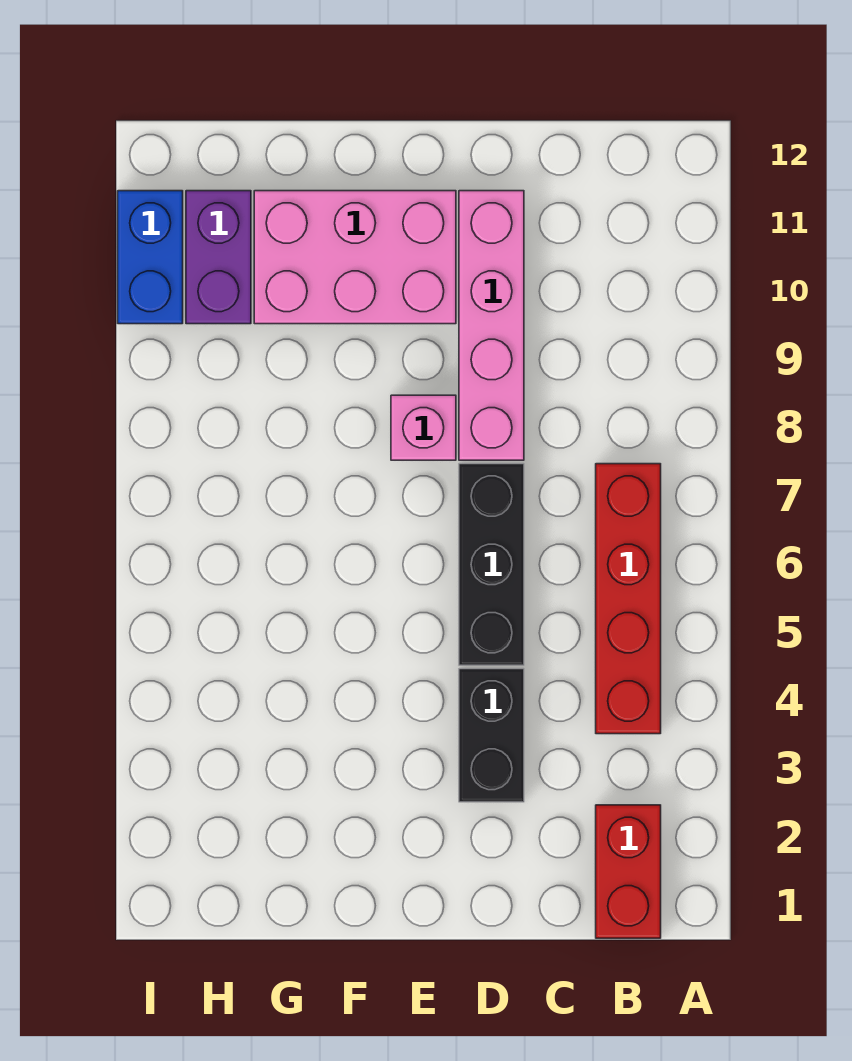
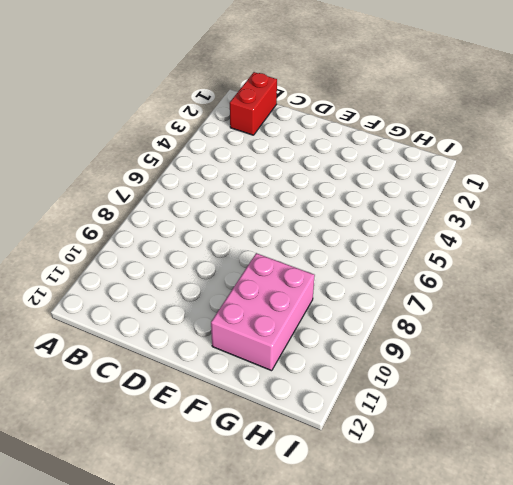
pink 2x3 brick [211,253,315,371] -> pink 2x3 brick turned to [254,191,456,324]
none -> red 1x4 brick [596,464,661,734]
none -> black 1x2 brick [459,669,524,802]

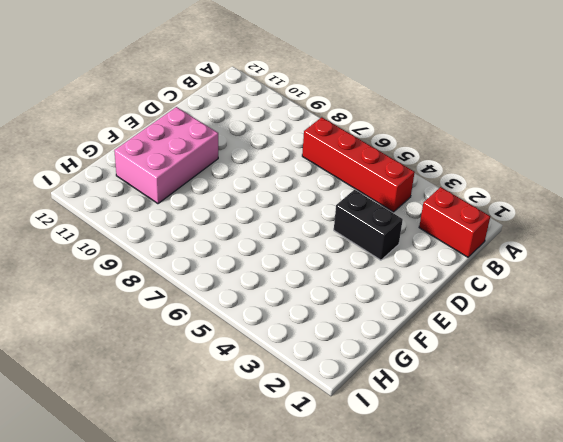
none -> black 1x3 brick [459,464,524,665]
none -> pink 1x4 brick [459,191,524,460]

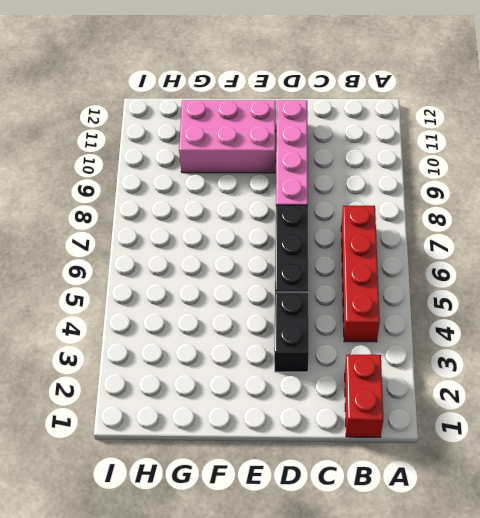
none -> pink 1x1 brick [391,395,456,460]
none -> purple 1x2 brick [186,191,251,324]

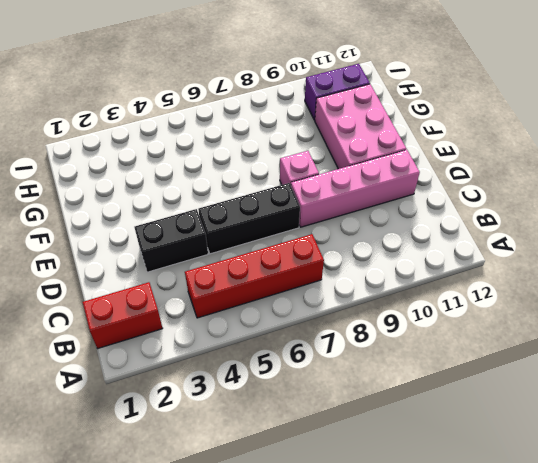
none -> blue 1x2 brick [118,191,183,324]

